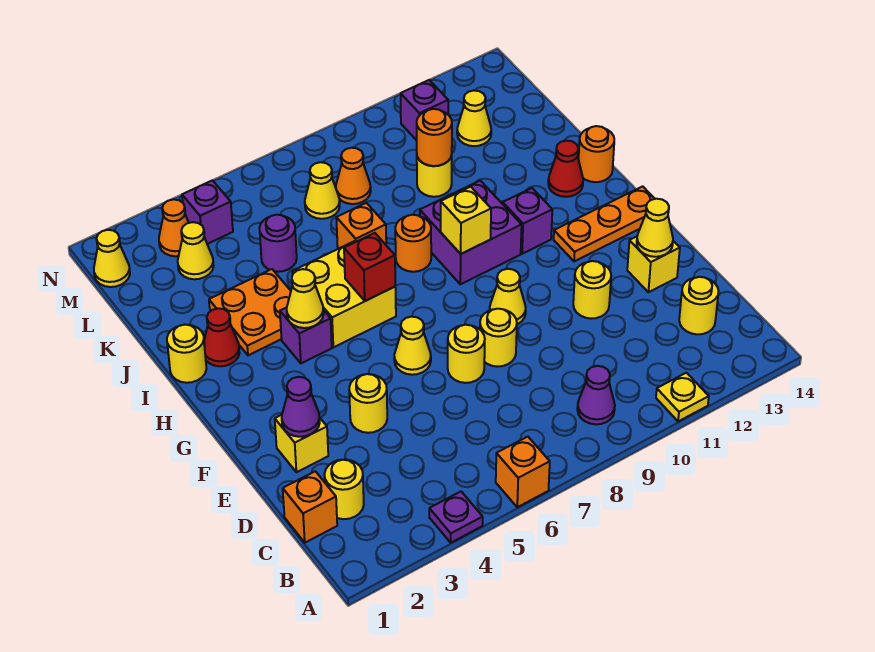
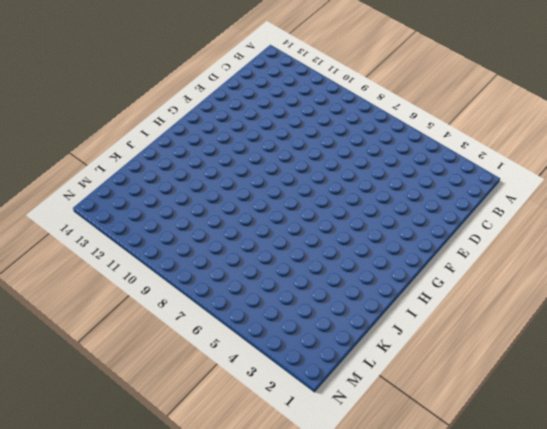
none -> purple 1x1 plate [429,492,483,543]
none -> orange 1x1 brick [496,437,550,507]
none -> yellow 1x1 plate [656,373,709,421]
none -> purple 1x1 cone [577,366,615,424]

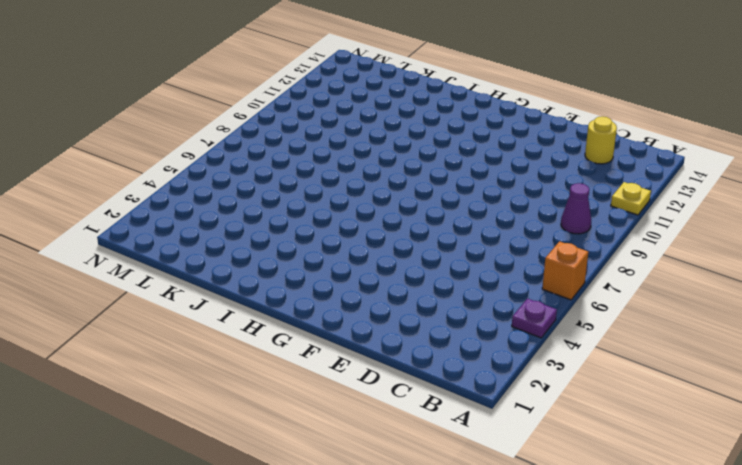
none -> orange 1x1 brick [283,471,337,543]
none -> yellow 1x1 round brick [324,459,364,519]
none -> yellow 1x1 brick [275,415,328,472]
none -> yellow 1x1 round brick [349,374,387,433]

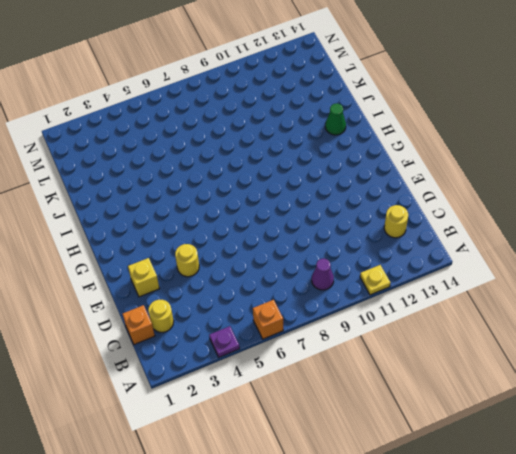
green 1x1 cone [325,103,346,135] -> red 1x1 cone [548,141,583,197]
none -> yellow 1x1 round brick [448,325,485,383]
none -> yellow 1x1 round brick [480,309,517,367]
none -> yellow 1x1 round brick [573,261,611,319]
none -> yellow 1x1 brick [627,237,680,292]

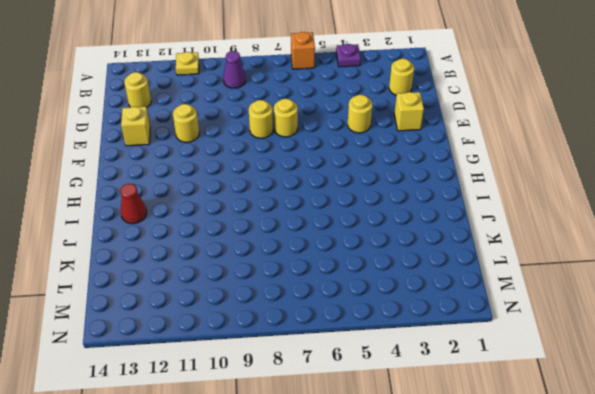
none -> orange 1x1 brick [283,471,337,543]
none -> yellow 1x1 cone [394,317,431,375]
none -> yellow 1x1 cone [490,269,526,324]
none -> orange 1x3 plate [554,186,655,261]

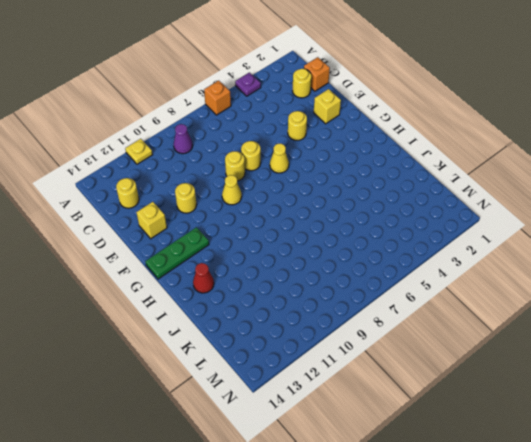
green 1x3 plate [145,227,209,279] -> orange 1x3 plate [554,186,655,261]
none -> purple 1x1 brick [280,308,332,363]
none -> yellow 2x2 brick [292,241,396,347]
none -> purple 2x2 brick [420,181,522,284]
none -> purple 1x1 brick [503,188,552,254]

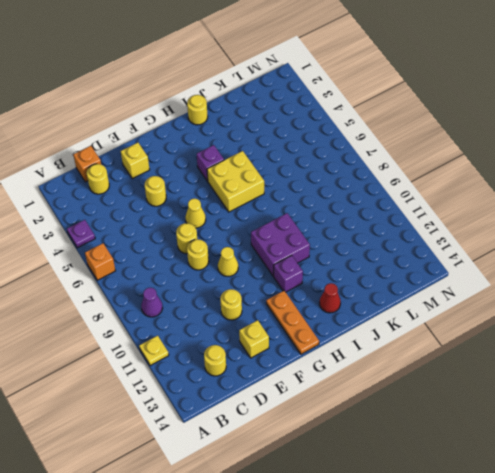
none -> red 1x1 cone [204,308,240,366]
none -> orange 2x2 plate [209,269,291,355]
none -> orange 1x1 round brick [395,215,431,272]
none -> orange 1x1 round brick [579,126,614,182]

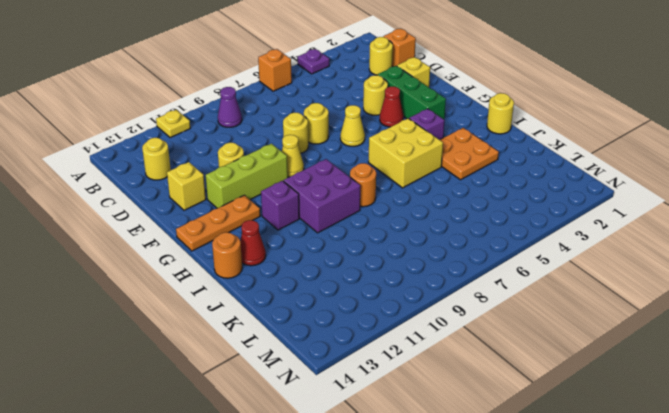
green 1x3 brick [378,66,446,119] -> none
red 1x1 cone [380,87,404,127] -> red 1x1 cone moved to [204,308,240,366]
lime 1x3 brick [206,144,288,208] -> none
none -> orange 1x1 brick [336,203,386,248]
none -> purple 1x1 round brick [259,215,297,272]
none -> yellow 1x1 round brick [417,156,452,197]
none -> yellow 1x1 cone [178,222,214,279]

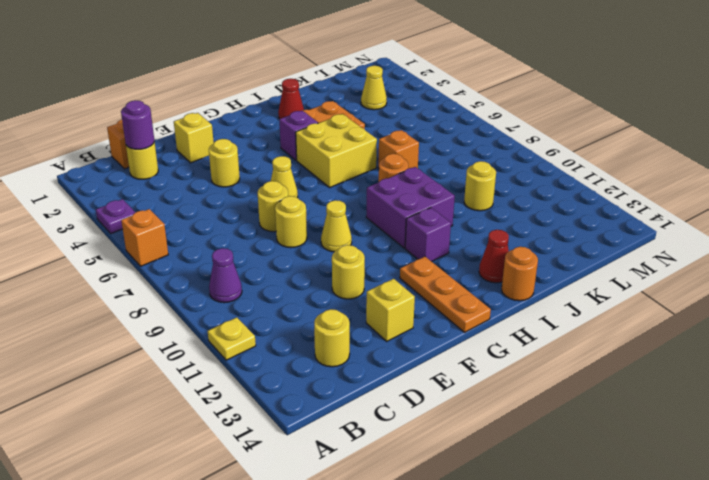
purple 1x1 round brick [121,100,154,149] -> purple 1x1 round brick moved to [259,215,297,272]
none -> yellow 1x1 round brick [167,325,206,383]
none -> yellow 1x1 cone [305,162,340,219]
none -> orange 1x1 cone [336,148,371,204]
none -> yellow 1x1 cone [457,91,491,146]

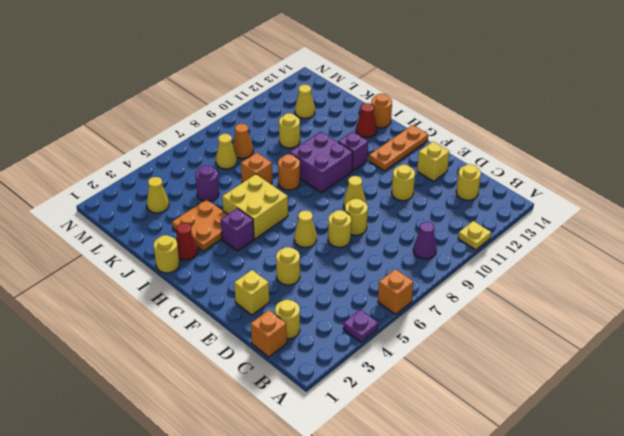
none -> yellow 1x1 cone [94,230,130,287]
none -> orange 1x1 cone [159,199,189,256]
none -> purple 1x1 brick [182,180,233,244]
none -> purple 1x1 brick [401,80,448,140]

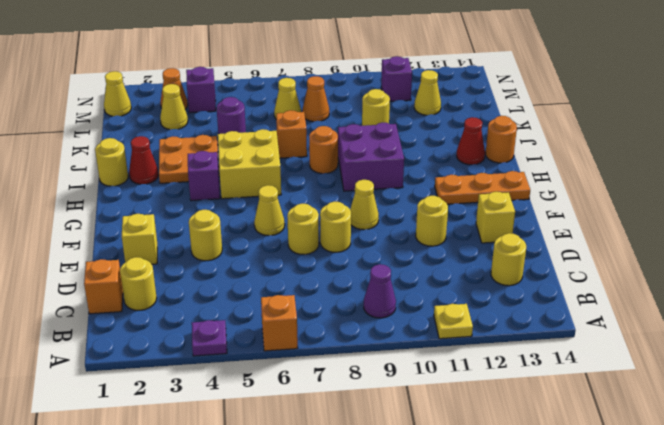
none -> purple 1x1 brick [503,188,552,254]
none -> purple 1x1 cone [282,377,320,437]
none -> yellow 1x1 cone [637,199,673,257]
none -> yellow 1x1 cone [287,269,324,328]

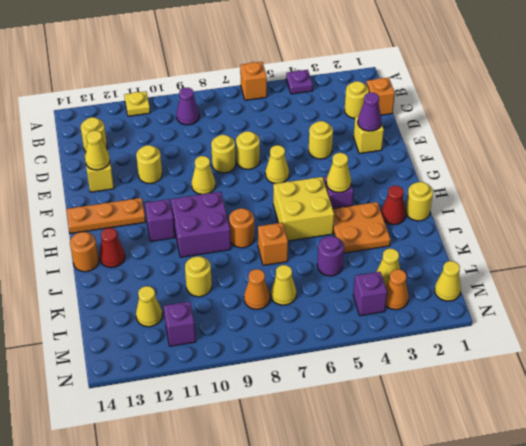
none -> red 1x1 brick [344,233,395,301]
none -> yellow 1x1 brick [441,187,491,254]
none -> orange 1x1 round brick [417,109,452,166]

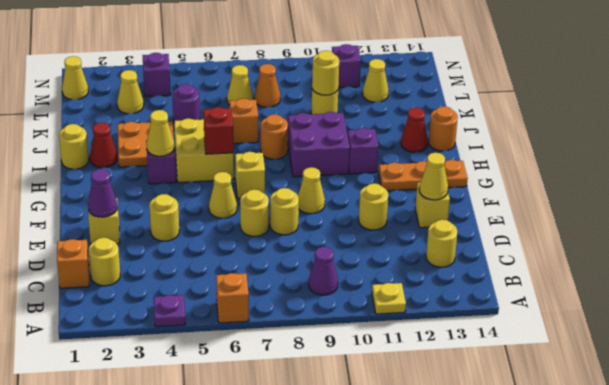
yellow 1x1 brick [235,152,265,198] -> yellow 1x1 brick moved to [441,187,491,254]
yellow 1x1 round brick [312,51,339,95] -> orange 1x1 round brick [417,109,452,166]
none -> orange 1x1 cone [159,199,189,256]

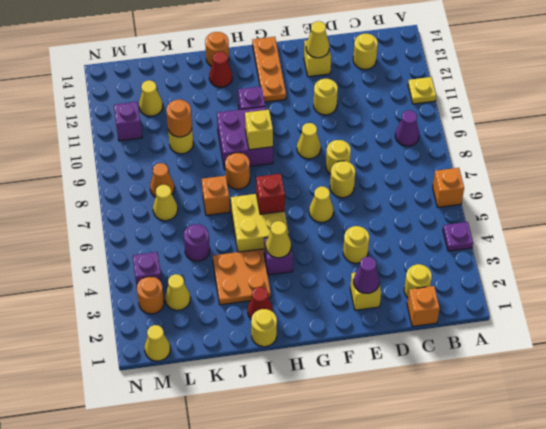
orange 1x1 round brick [137,277,164,314] -> orange 1x1 cone [159,199,189,256]

